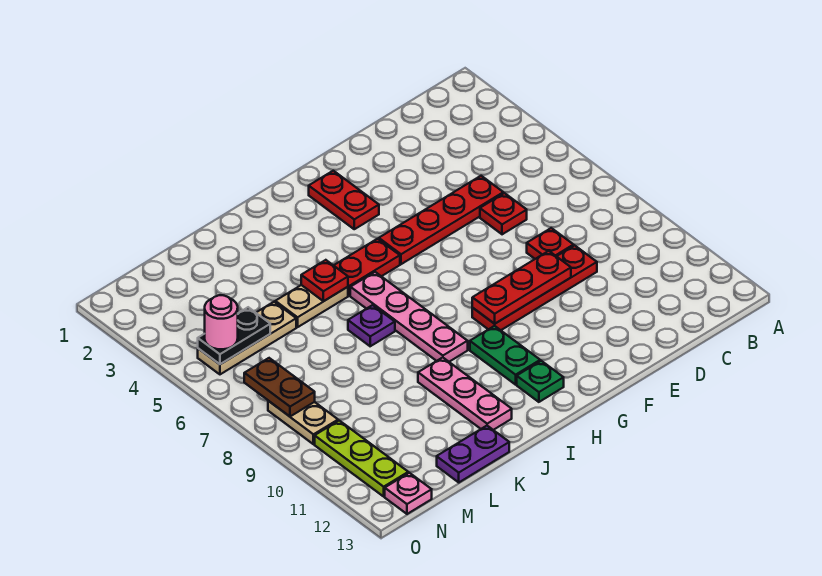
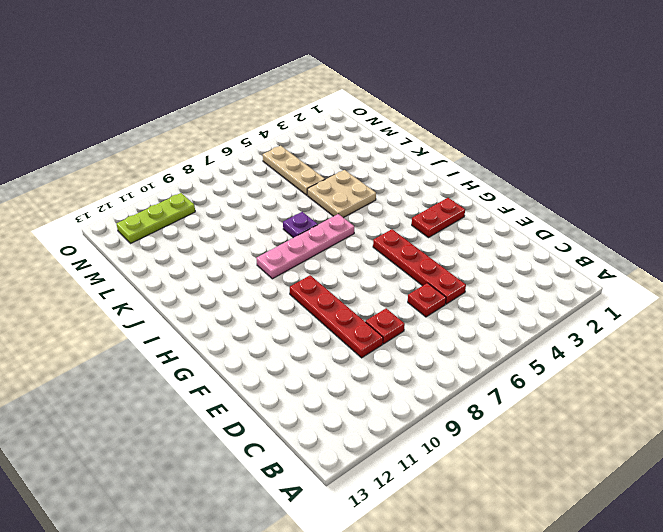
tan 2x2 plate [307,170,376,218] -> tan 1x2 plate [275,285,348,327]
none -> red 1x2 plate [334,239,400,296]
none -> green 1x2 plate [470,326,540,385]
none -> green 1x1 plate [517,361,564,402]

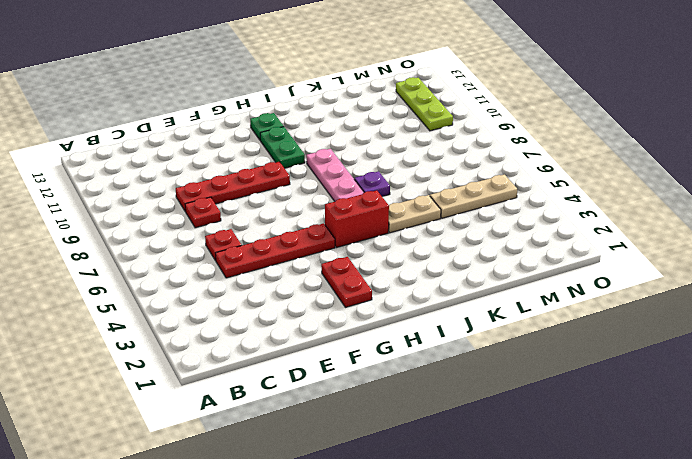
red 1x2 brick [325,191,389,248] -> red 1x2 plate [334,239,400,296]
none -> pink 1x3 plate [418,357,512,430]
none -> purple 1x2 plate [437,426,509,482]
none -> tan 1x2 plate [268,401,338,444]

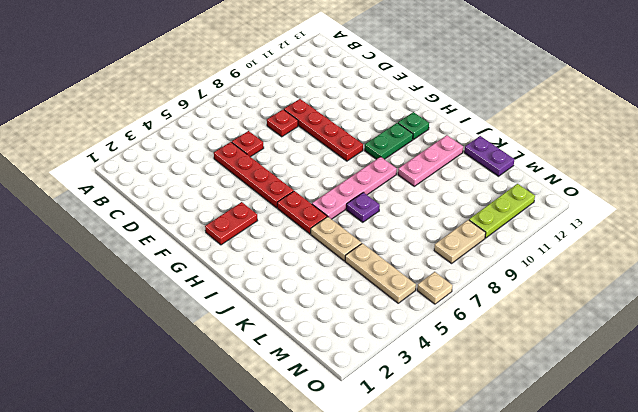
tan 1x1 plate [417,272,453,304] -> none
none -> pink 1x1 plate [385,473,432,514]
none -> red 1x3 plate [472,251,571,324]
none -> red 1x1 plate [301,260,348,301]

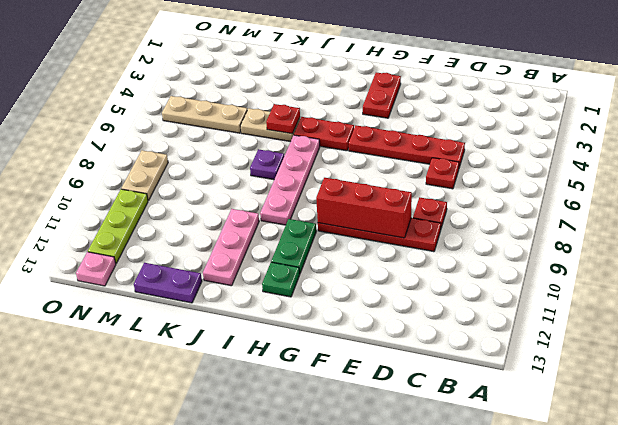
red 1x3 brick [316,178,412,238] -> red 1x3 plate [472,251,571,324]
none -> black 1x2 plate [198,307,270,364]
none -> brown 1x2 plate [244,358,315,417]
none -> pink 1x1 round brick [205,295,238,349]

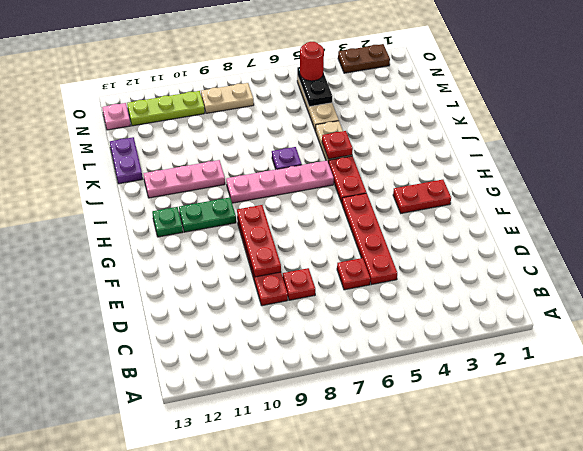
red 1x1 round brick [300,42,324,81] -> pink 1x1 round brick [205,295,238,349]
brown 1x2 plate [338,44,390,73] -> brown 1x2 plate moved to [244,358,315,417]

